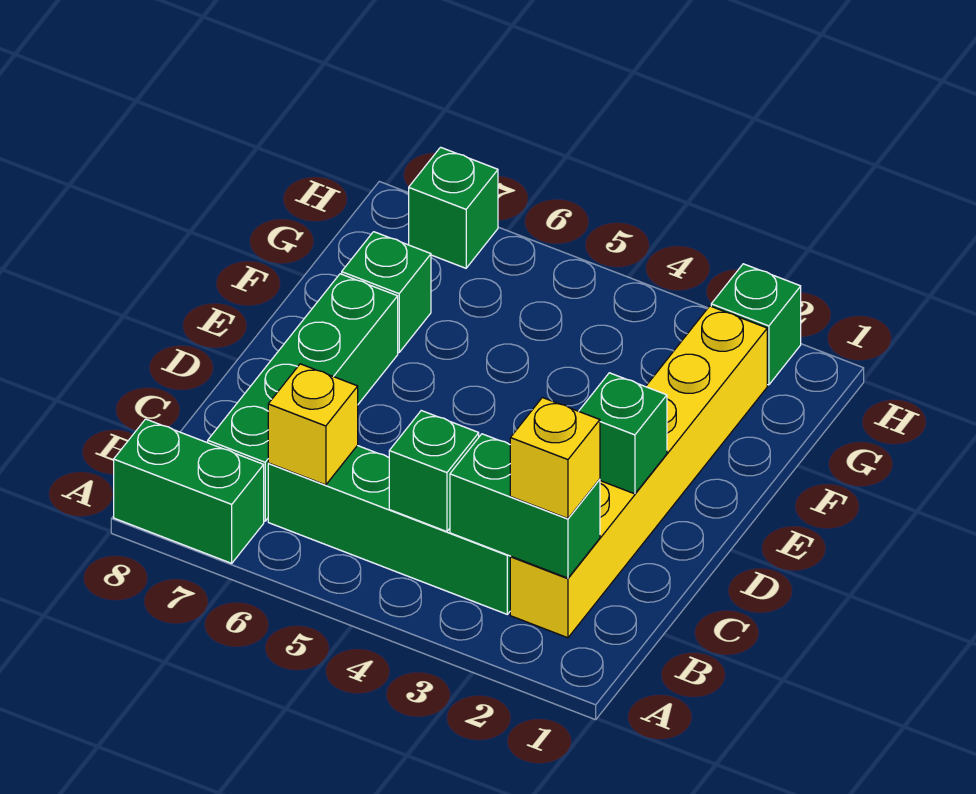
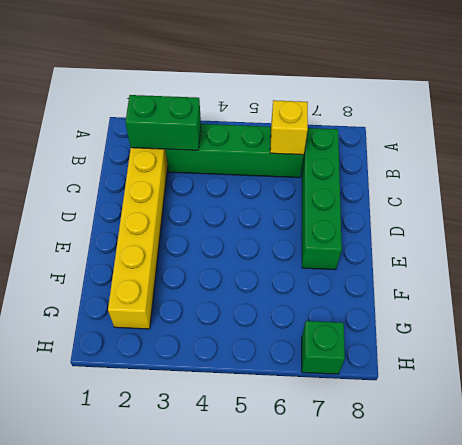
none -> green 1x2 brick [114,419,264,563]
none -> green 1x1 brick [342,232,431,353]
none -> green 1x1 brick [711,264,801,385]

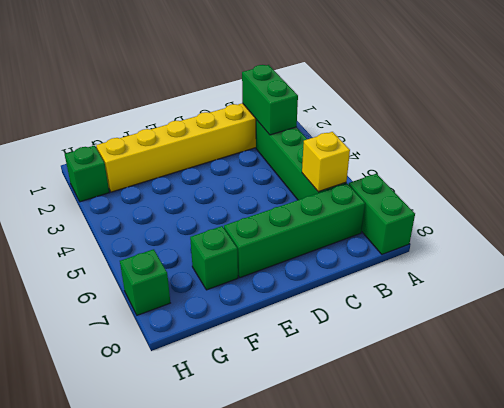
none -> green 1x1 brick [389,411,479,532]
none -> green 1x1 brick [579,373,667,494]
none -> yellow 1x1 brick [510,398,600,519]

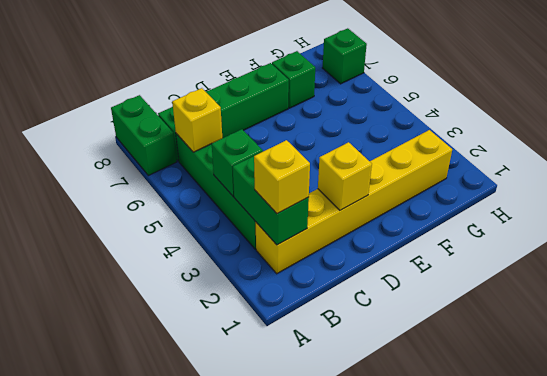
yellow 1x1 brick [318,142,372,210] -> green 1x1 brick [579,373,667,494]
none -> green 1x1 brick [711,264,801,385]

